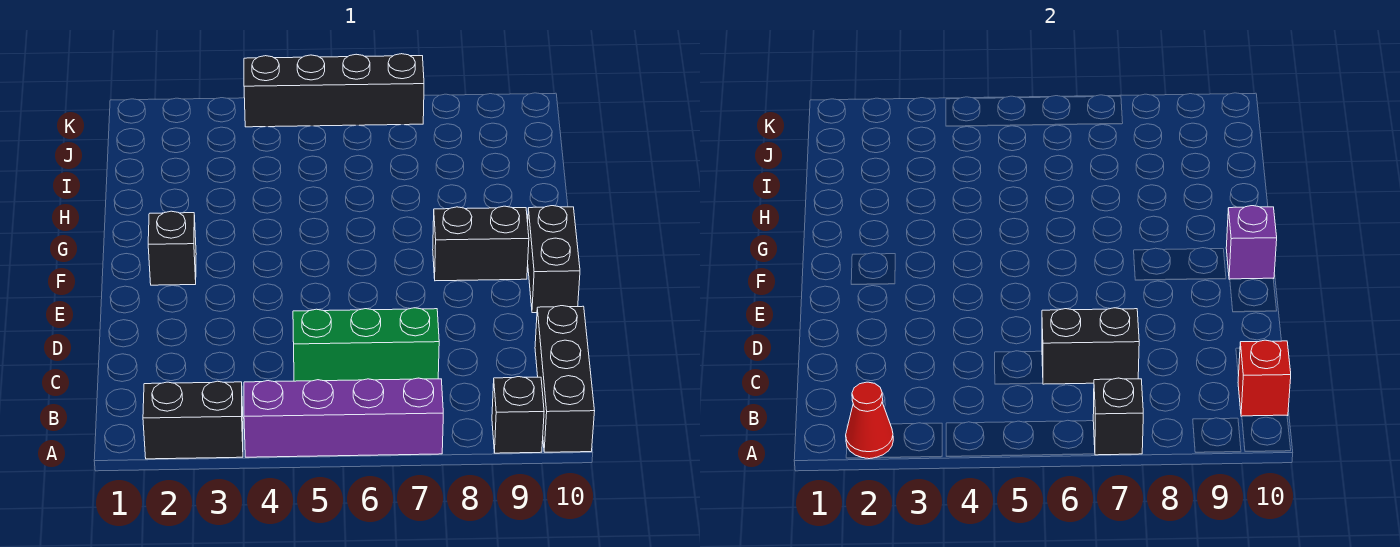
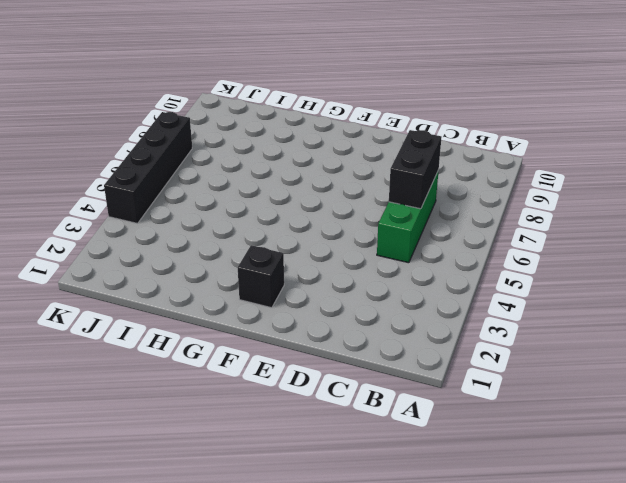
none -> black 1x2 brick [143,381,243,459]
none -> purple 1x4 brick [244,378,443,457]
none -> black 1x1 brick [492,377,544,453]

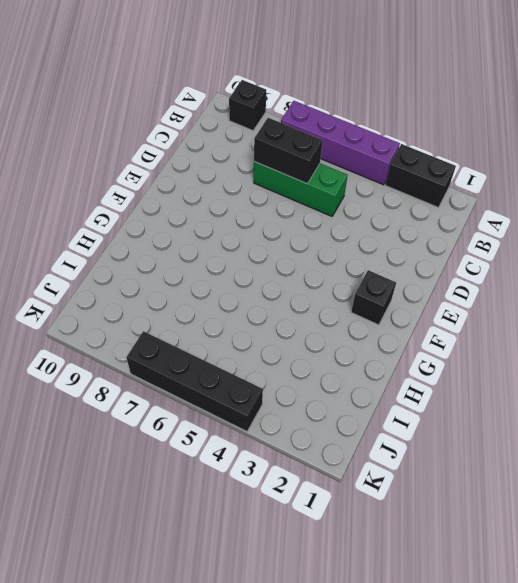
none -> black 1x3 brick [535,306,595,452]
none -> black 1x2 brick [528,206,580,313]
none -> black 1x2 brick [433,206,529,281]

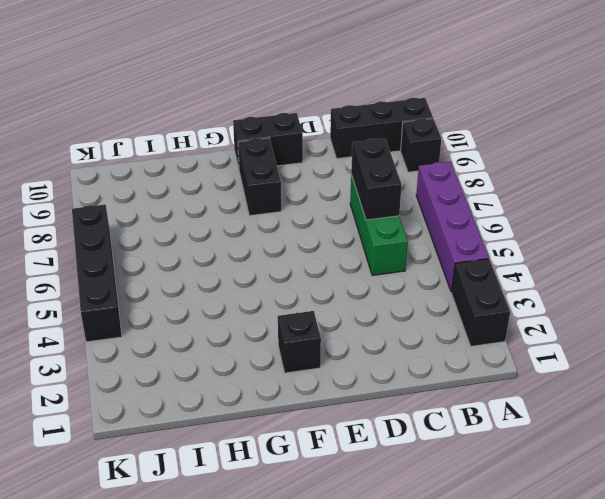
none -> red 1x1 cone [846,382,893,459]
none -> black 1x1 brick [1093,378,1143,455]
none -> red 1x1 brick [1238,340,1291,416]

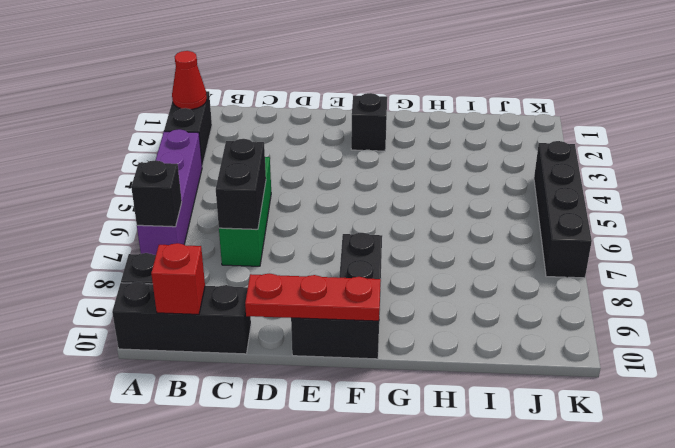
red 1x3 plate [245,273,381,321] -> purple 1x1 brick [1226,206,1277,279]

